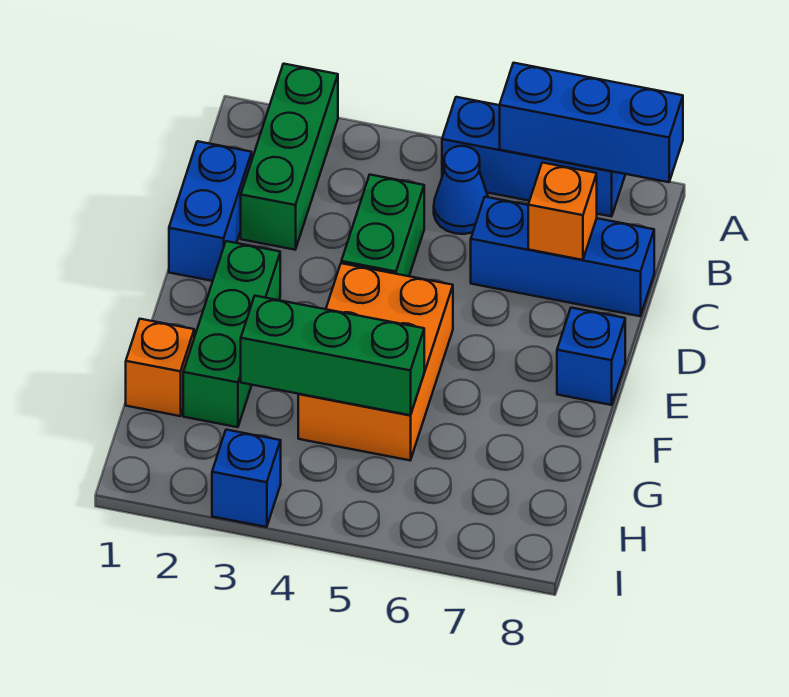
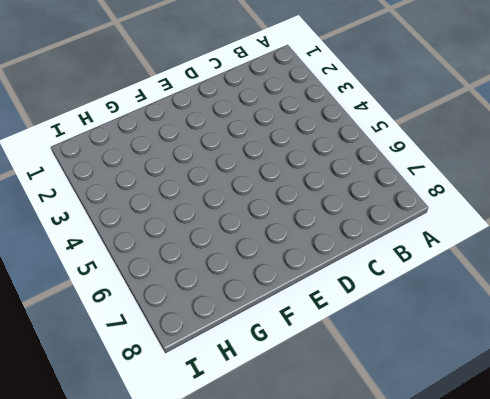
none -> green 1x3 brick [241,64,338,250]
none -> blue 1x3 brick [442,97,625,216]
none -> blue 1x1 cone [434,146,488,234]

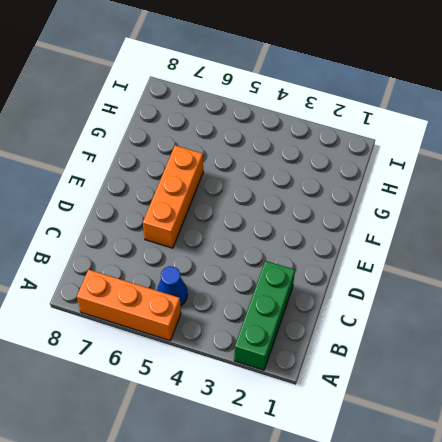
orange 1x3 brick [77,269,181,341] -> blue 1x3 brick [442,97,625,216]
orange 1x3 brick [143,145,203,248] -> none
none -> blue 1x2 brick [169,141,252,281]
none -> green 1x2 brick [341,175,424,276]
none -> blue 1x3 brick [471,197,654,316]

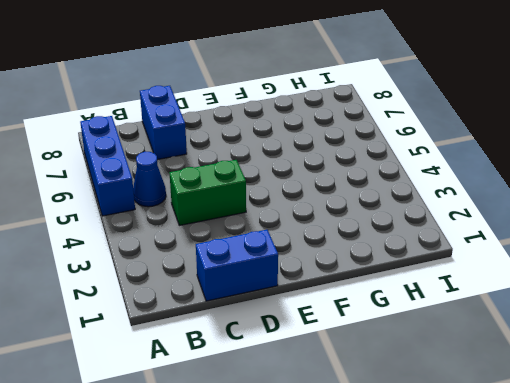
blue 1x2 brick [140,86,187,160] -> blue 1x3 brick [471,197,654,316]
none -> green 1x3 brick [241,64,338,250]
none -> green 1x3 brick [183,241,280,427]
none -> orange 2x3 brick [298,263,453,460]

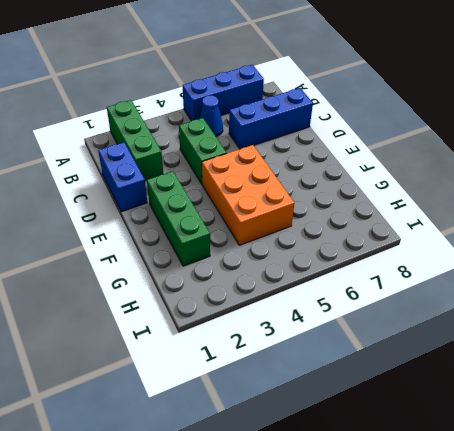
none -> blue 1x1 brick [557,308,625,405]
none -> orange 1x1 brick [126,319,194,416]
none -> blue 1x1 brick [212,430,281,527]

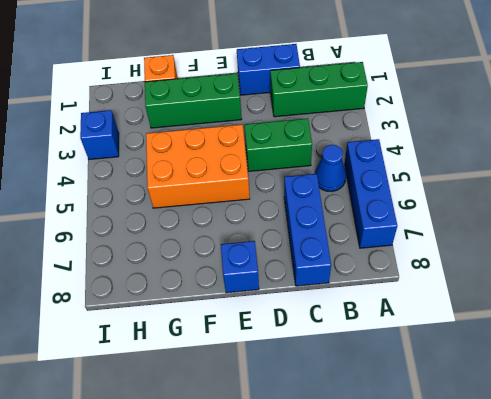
none -> blue 1x3 brick [500,63,683,182]
none -> orange 1x1 brick [528,163,597,260]
none -> green 1x3 brick [241,296,424,415]

